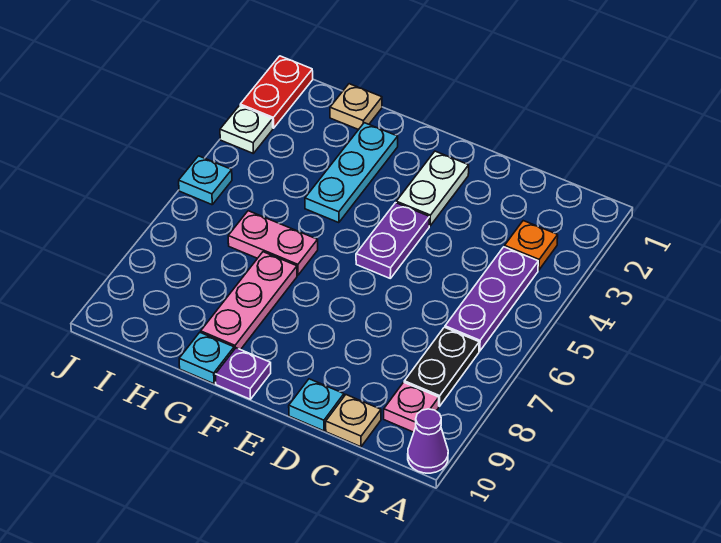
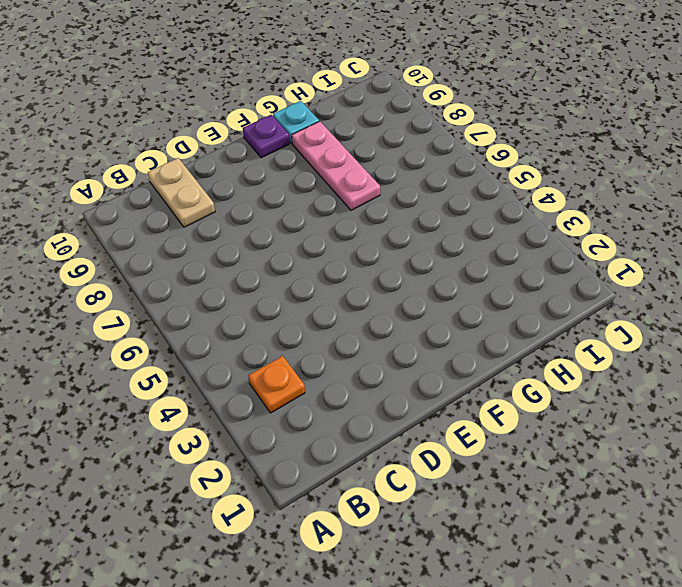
tan 1x2 plate [148,158,215,227] -> tan 1x1 plate [326,395,381,447]
none -> purple 1x1 cone [408,409,448,473]
none -> purple 1x3 plate [445,247,538,351]
none -> black 1x2 plate [404,327,479,406]

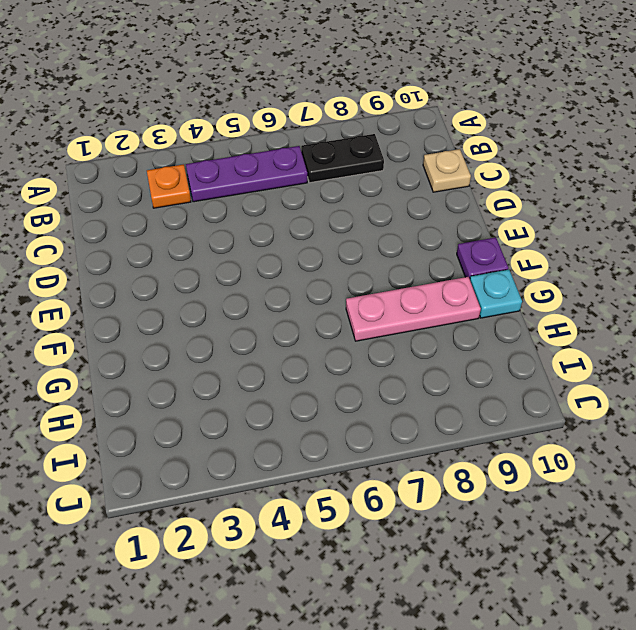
none -> purple 1x1 cone [408,409,448,473]
none -> pink 1x1 plate [384,382,439,432]
none -> cyan 1x1 plate [289,379,344,431]

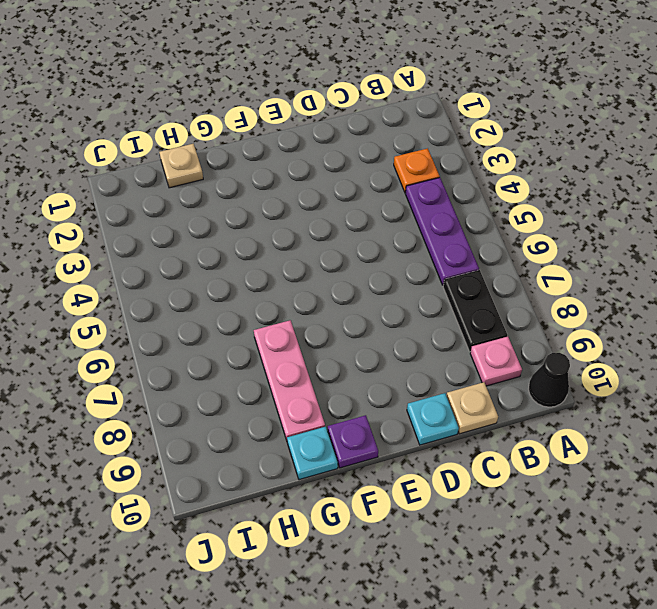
black 1x1 cone [529,353,570,407] -> purple 1x1 cone [408,409,448,473]
none -> white 1x2 plate [396,151,469,226]
none -> purple 1x2 plate [356,203,430,278]
none -> cyan 1x3 plate [305,123,398,223]

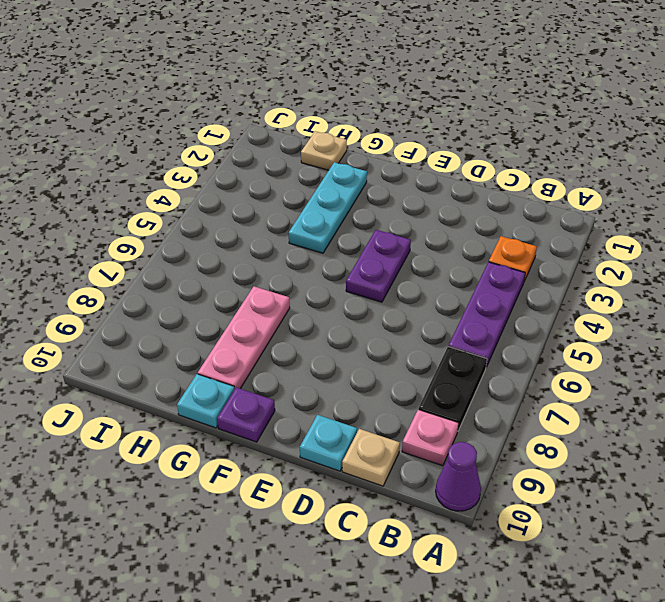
none -> white 1x2 plate [396,151,469,226]
none -> pink 1x2 plate [228,211,318,275]
none -> red 1x2 plate [240,56,313,128]

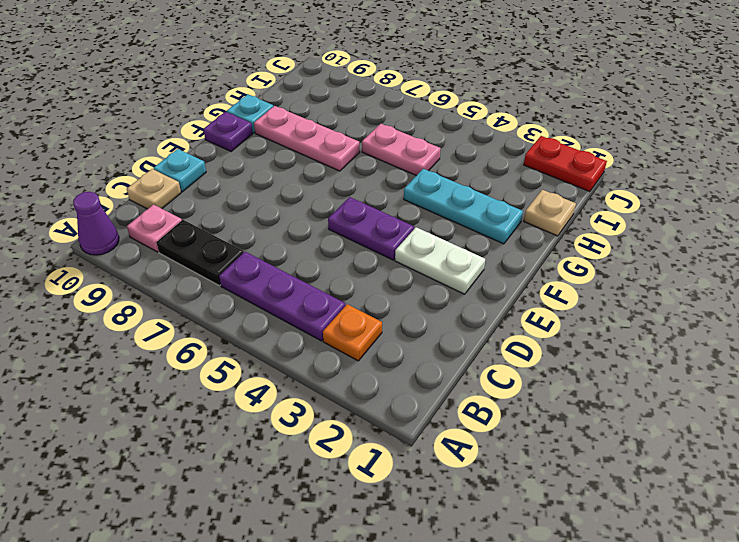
pink 1x2 plate [362,124,441,176] -> pink 1x2 plate turned to [228,211,318,275]
none -> white 1x1 plate [220,105,273,153]
none -> cyan 1x1 plate [179,156,232,205]

